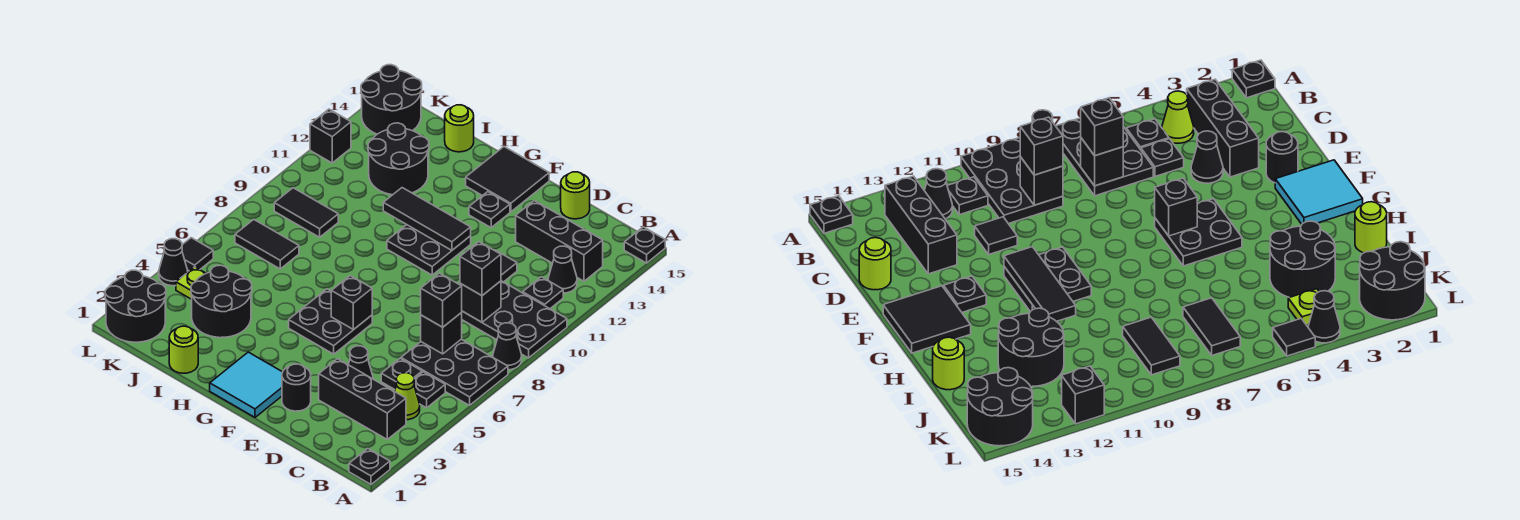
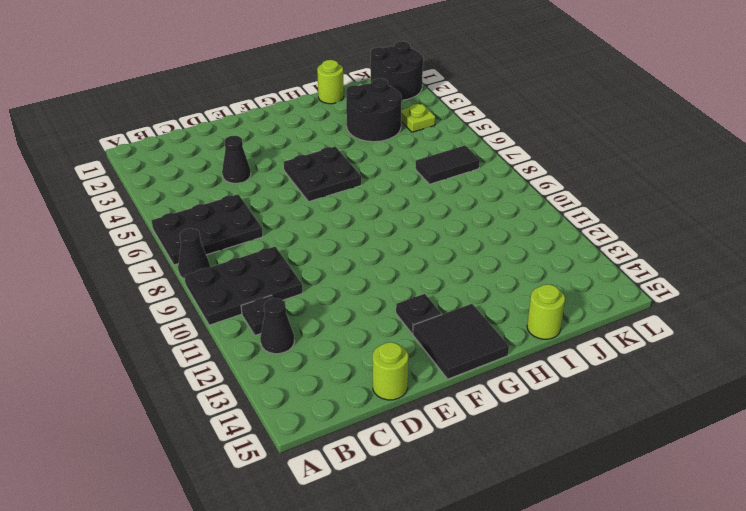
none -> black 1x1 plate [349,449,390,484]
none -> black 1x1 plate [624,227,665,263]
none -> black 1x3 brick [319,359,406,439]
none -> lime 1x1 cone [395,373,420,420]

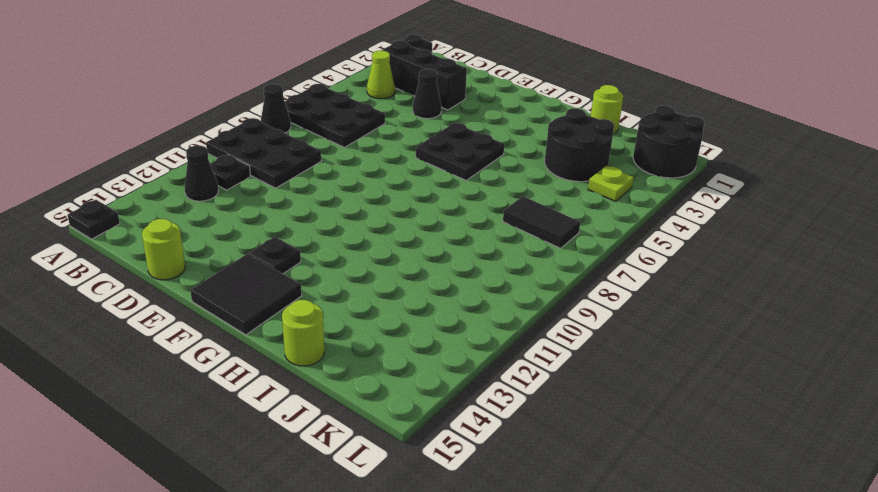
none -> black 1x1 plate [414,372,445,408]
none -> black 1x3 brick [516,201,603,281]
none -> black 1x1 plate [381,358,422,389]
none -> black 1x1 tile [495,250,517,282]

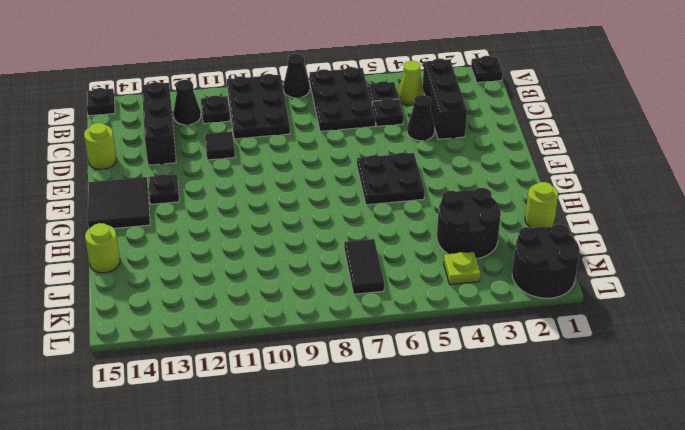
none -> black 1x1 round brick [282,364,311,411]
none -> cyan 2x2 tile [210,352,282,417]
none -> black 2x2 plate [387,225,471,275]
none -> black 2x2 round brick [368,123,429,195]

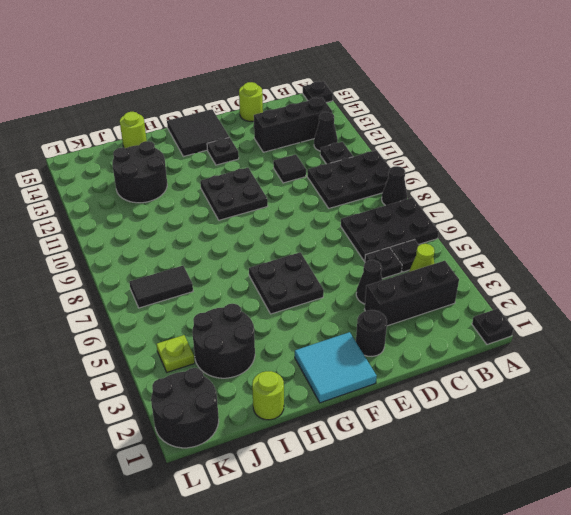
none -> black 1x2 tile [274,188,338,237]
none -> black 2x2 round brick [361,65,422,134]
none -> black 1x1 cone [159,239,188,286]
none -> black 1x1 tile [182,238,213,271]

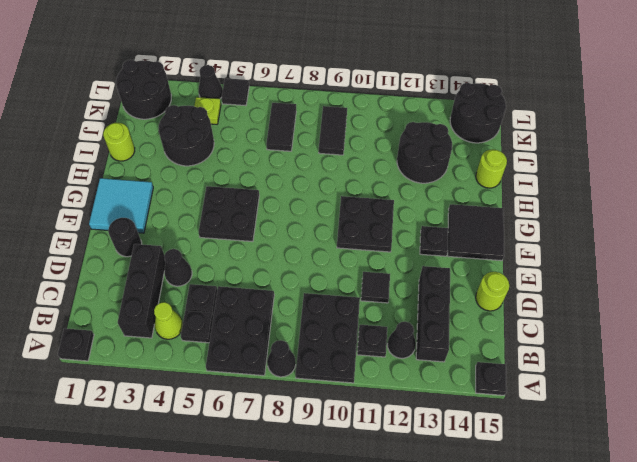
none -> black 1x1 brick [310,109,351,163]
none -> black 1x1 brick [421,313,462,354]
none -> black 1x1 brick [460,281,501,322]
none -> black 1x1 brick [331,276,372,330]

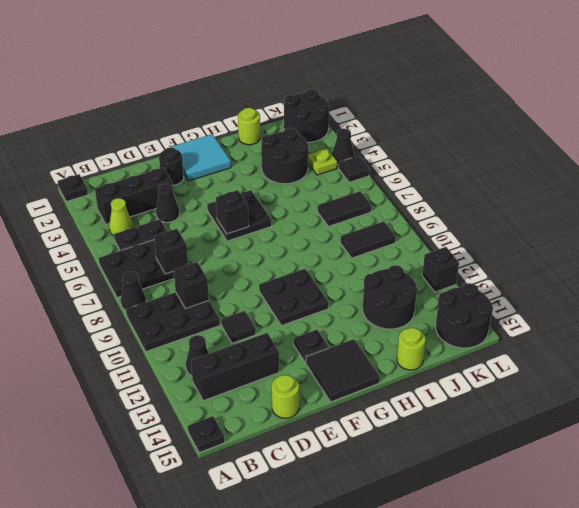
none -> black 1x1 plate [523,277,563,309]
none -> black 1x3 tile [383,188,471,250]
none -> black 1x1 brick [421,273,462,327]
none -> black 1x1 brick [460,242,501,296]

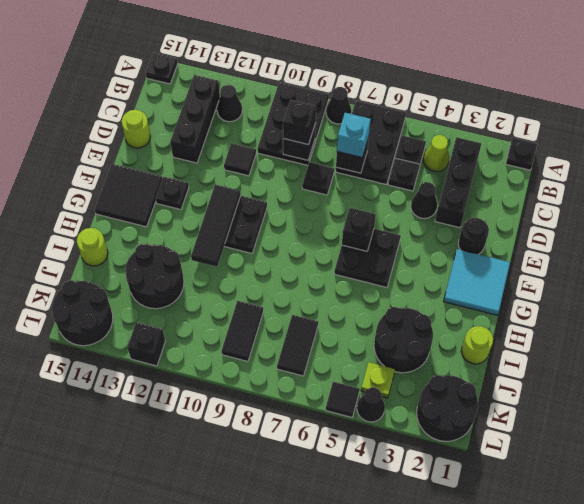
cyan 1x1 brick [337,113,371,158] -> black 1x1 brick [421,273,462,327]
black 1x1 plate [302,162,334,195] -> black 1x1 plate moved to [523,277,563,309]

